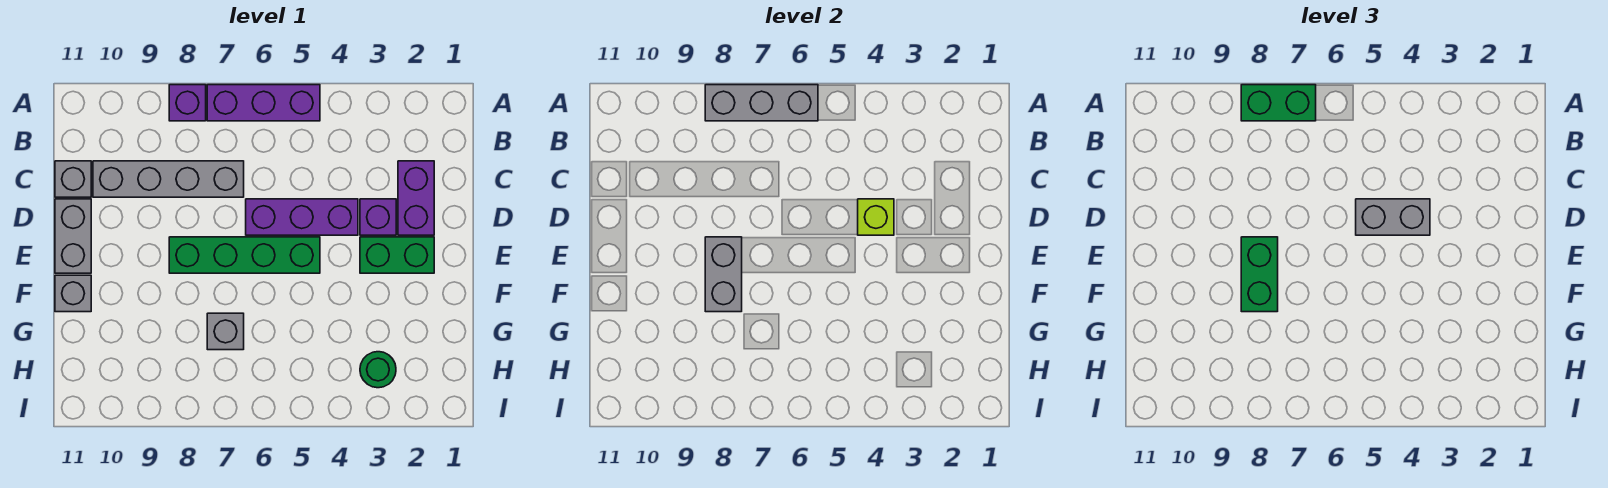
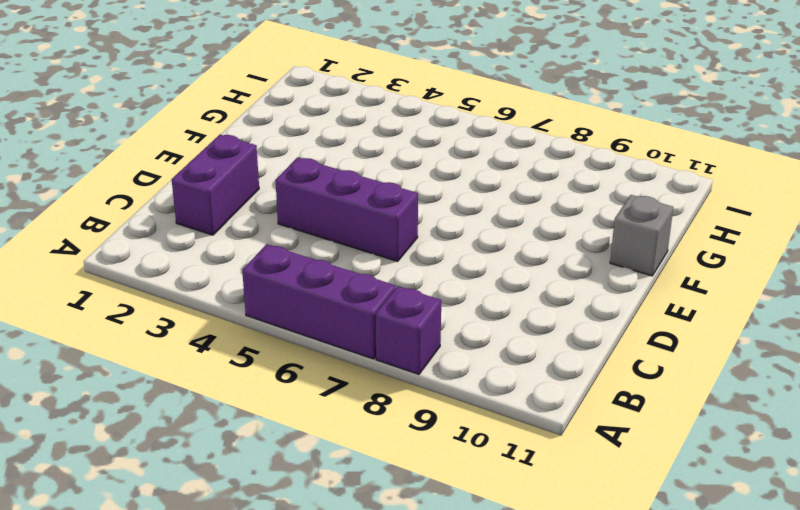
none -> grey 1x4 brick [93,161,244,197]
none -> grey 1x1 brick [55,161,91,197]
none -> purple 1x1 brick [360,199,396,235]

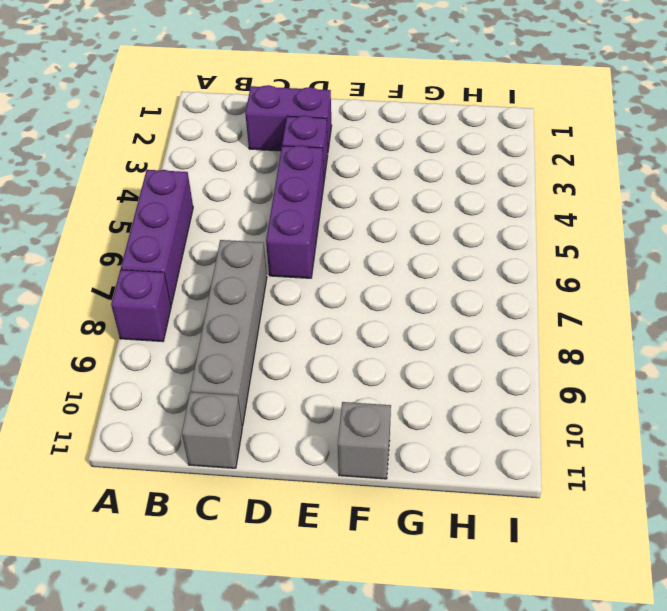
none -> grey 1x2 brick [55,199,91,273]
none -> green 1x2 brick [360,237,434,273]
none -> green 1x4 brick [169,237,320,273]

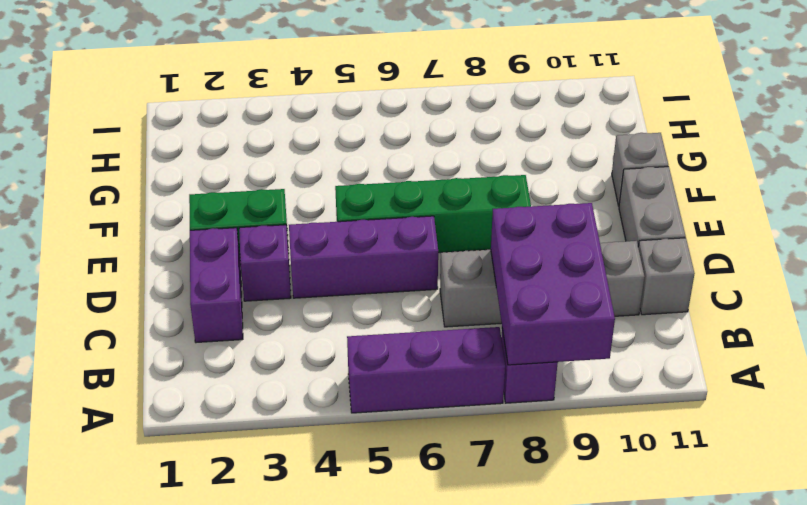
purple 2x3 brick [491,203,615,365] -> grey 1x3 brick [705,85,818,121]
none -> grey 1x1 brick [207,313,244,350]
none -> green 1x1 round brick [360,352,396,388]
none -> lime 1x1 brick [858,199,894,235]

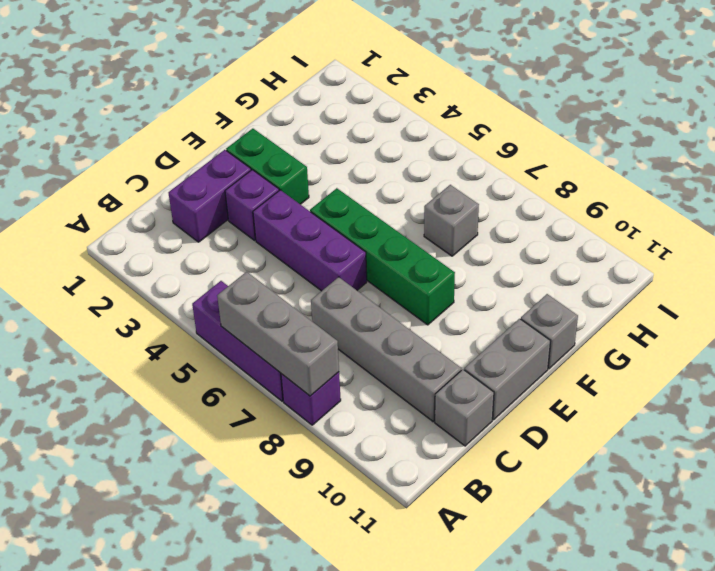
none -> green 1x1 round brick [360,352,396,388]
none -> lime 1x1 brick [858,199,894,235]
none -> grey 1x2 brick [705,237,742,312]

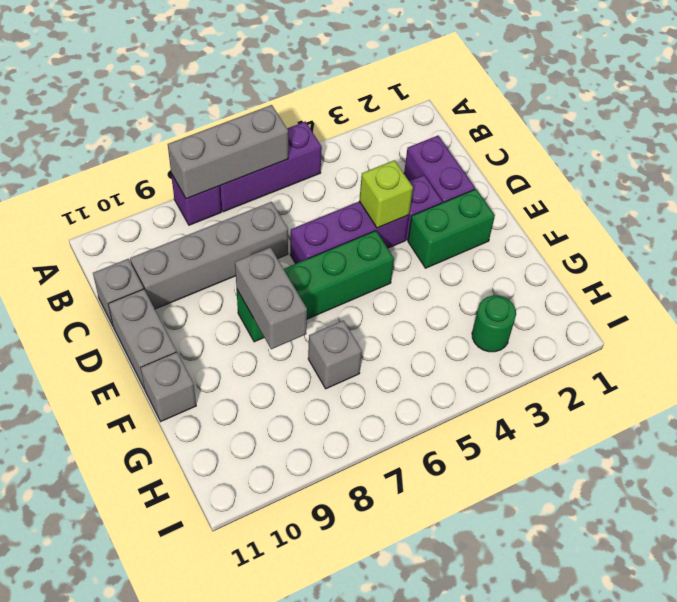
none -> green 1x2 brick [1241,85,1316,121]
none -> grey 1x2 brick [1356,199,1430,235]
none -> green 1x2 brick [1241,237,1278,312]

